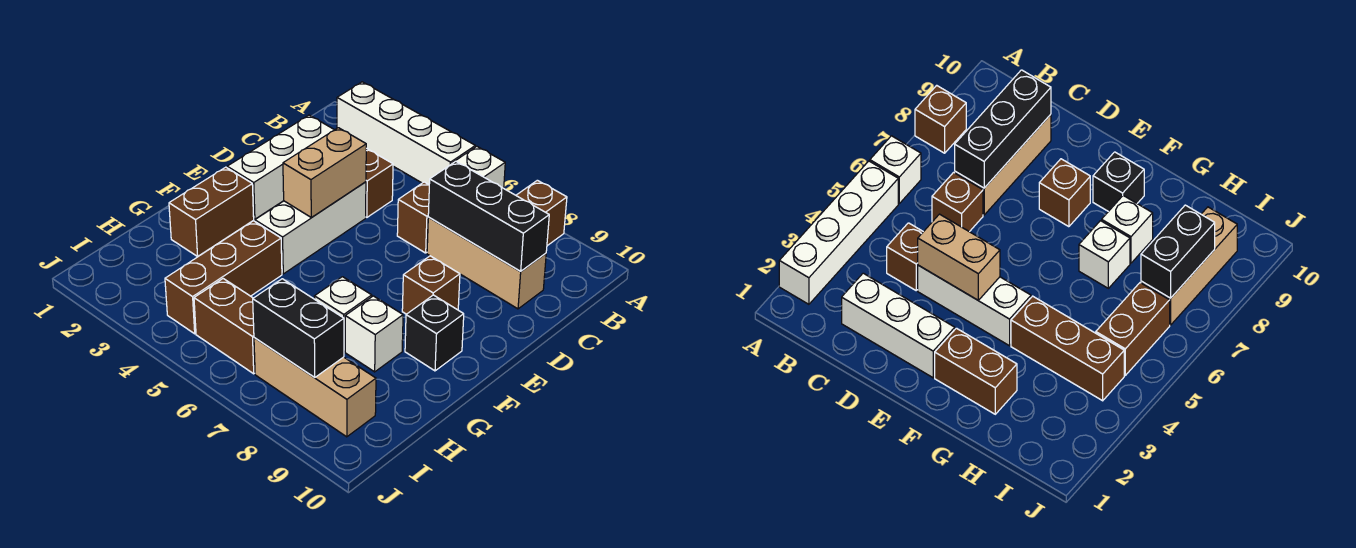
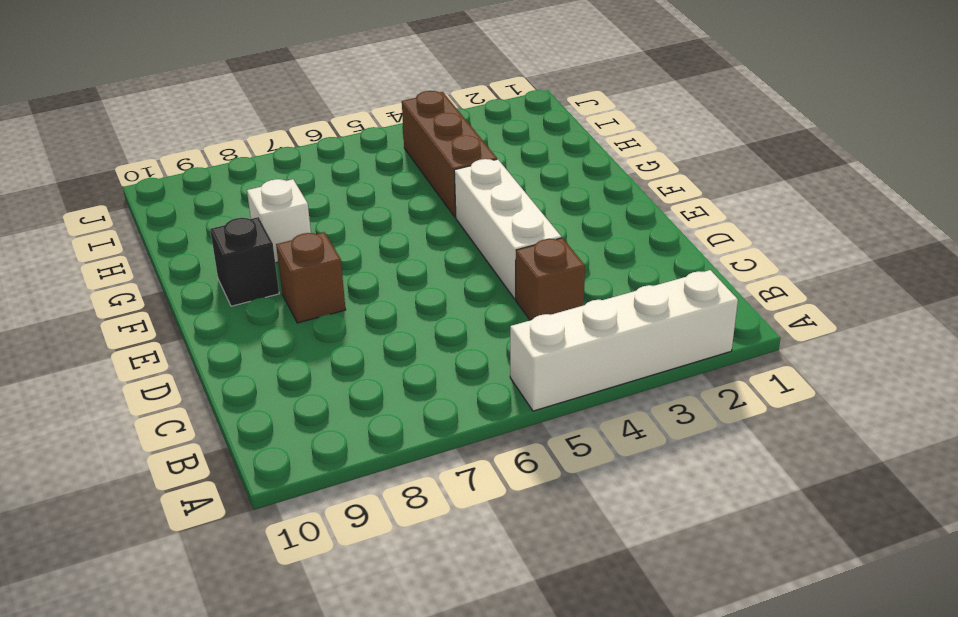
none -> white 1x1 brick [453,146,505,188]
none -> brown 1x1 brick [516,180,567,246]
none -> white 1x3 brick [227,115,334,219]

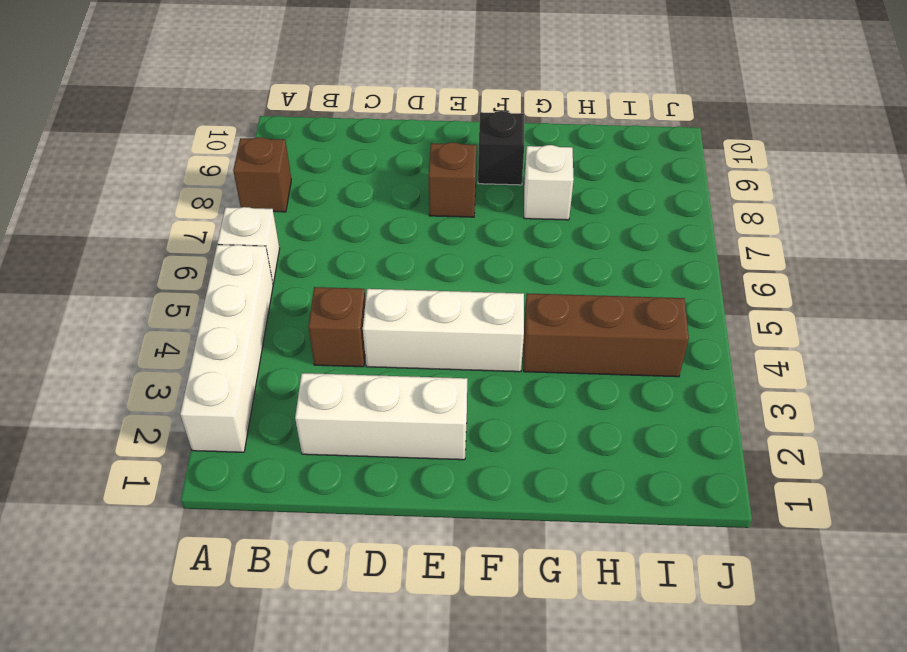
none -> brown 1x1 brick [397,182,429,253]
none -> tan 1x3 brick [427,217,546,309]
none -> brown 1x2 brick [169,167,254,256]

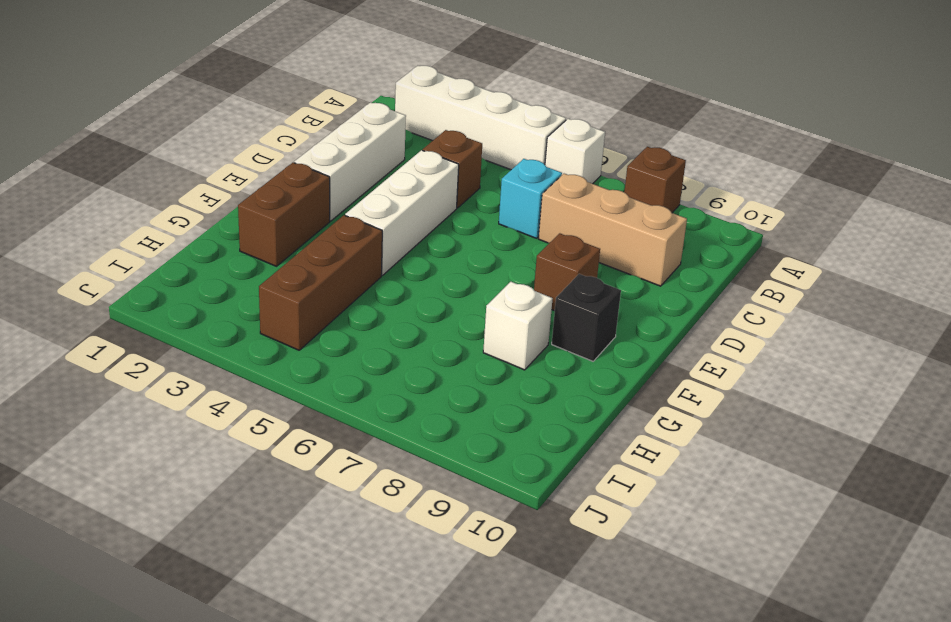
cyan 1x1 brick [499,159,562,238] -> brown 1x1 brick [397,182,429,253]
none -> white 1x1 brick [314,277,372,351]
none -> brown 1x2 brick [194,279,255,374]
none -> tan 1x3 brick [254,338,376,437]

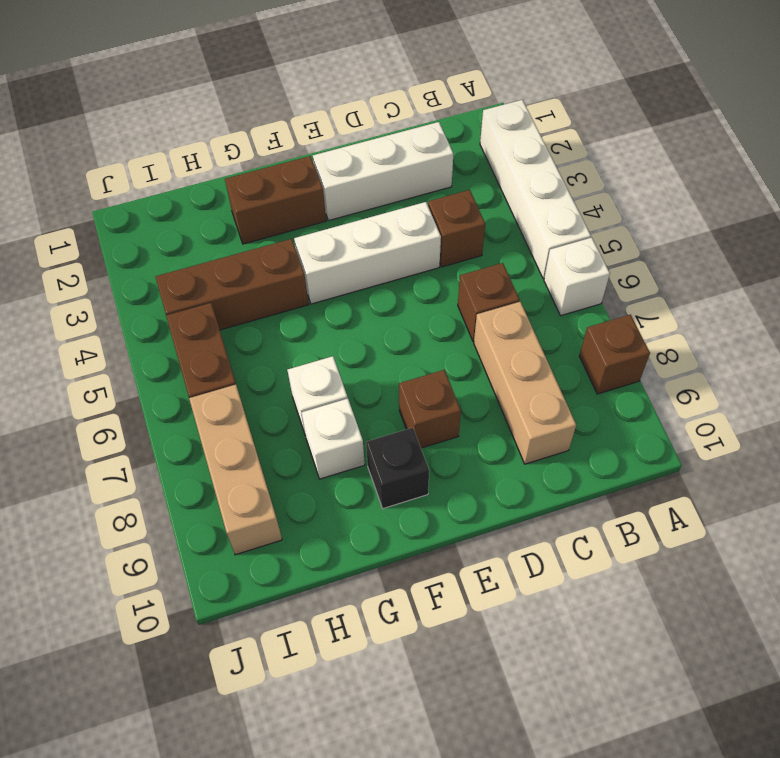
none -> black 1x3 brick [428,161,549,271]
none -> tan 1x2 brick [283,128,366,218]
none -> black 1x2 brick [253,279,344,377]

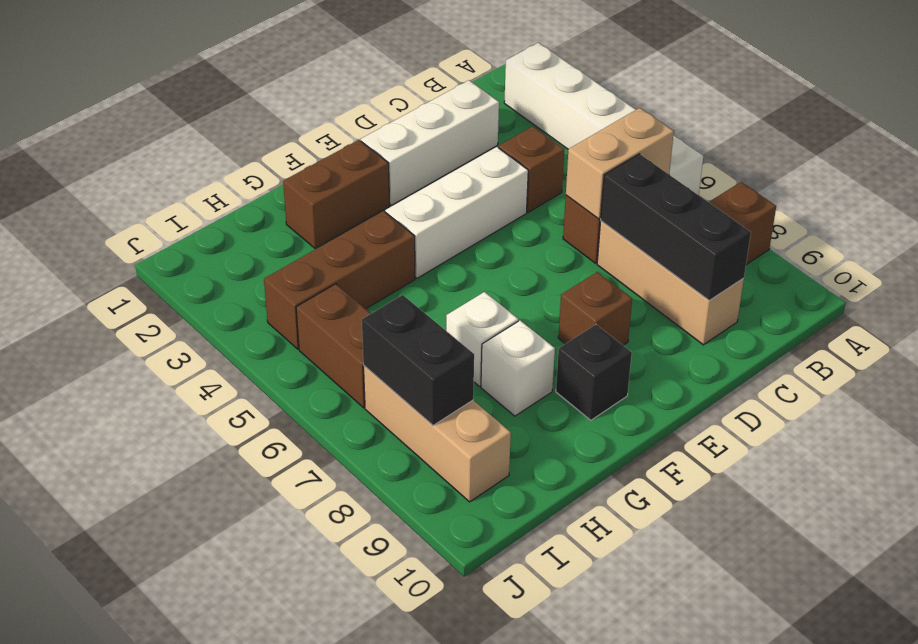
tan 1x2 brick [566,108,674,219] -> tan 1x2 brick moved to [283,128,366,218]

